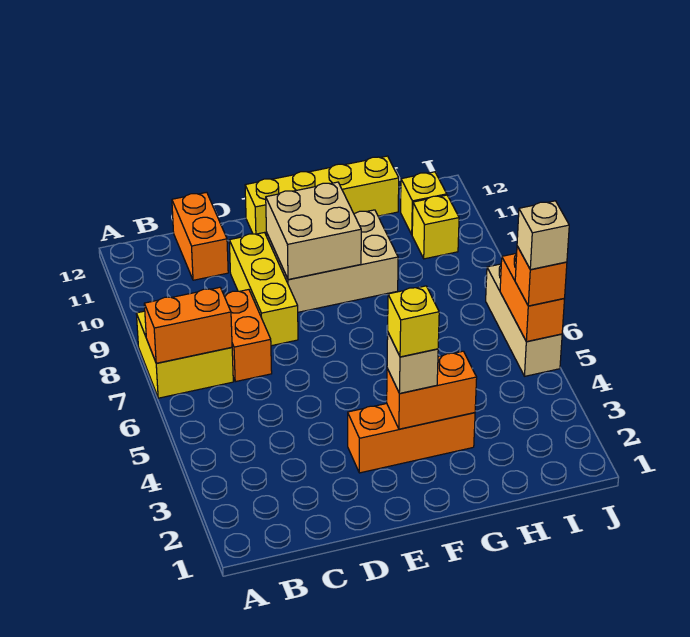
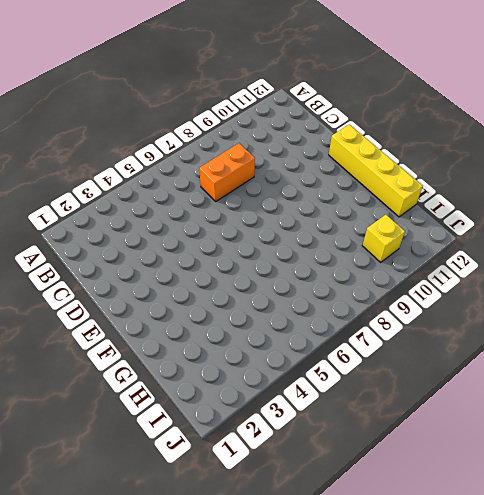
none -> yellow 2x2 brick [136,311,233,398]
none -> orange 1x2 brick [172,192,228,280]
none -> yellow 1x3 brick [229,233,298,346]

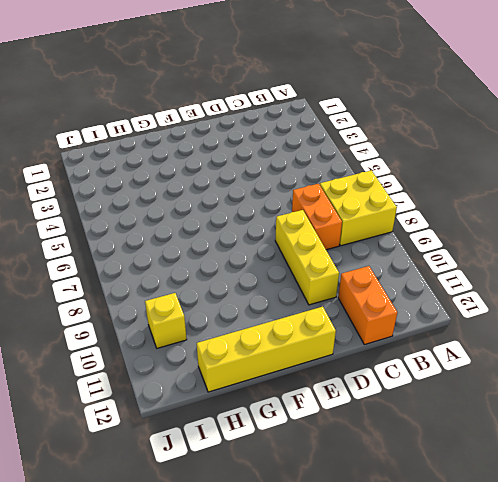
none -> orange 1x3 brick [348,404,475,473]
none -> tan 2x3 brick [267,210,398,312]
none -> yellow 1x1 brick [401,172,447,234]

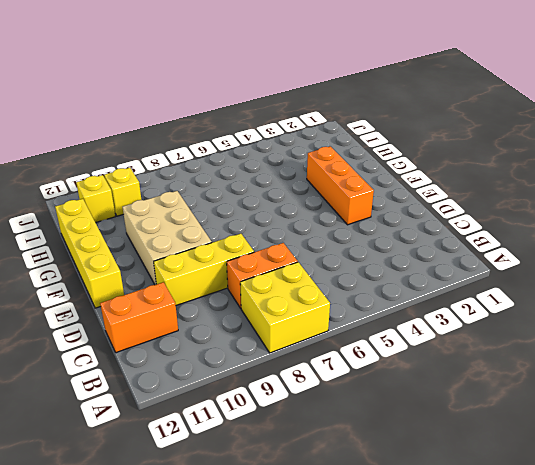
none -> tan 1x3 brick [486,264,562,376]
none -> orange 1x2 brick [144,287,232,363]
none -> tan 2x2 brick [266,182,361,280]

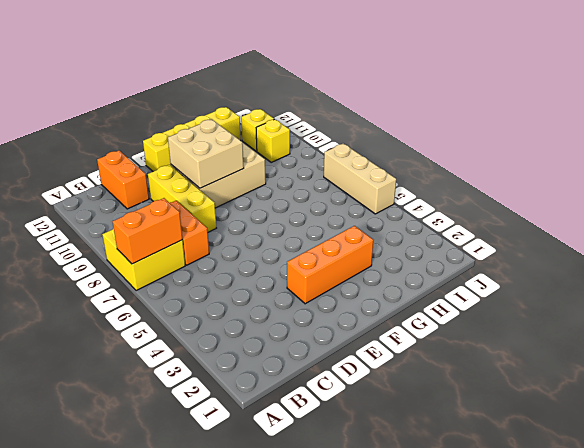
none -> orange 1x2 brick [387,351,477,429]
none -> orange 1x2 brick [500,253,564,342]
none -> tan 1x1 brick [387,333,438,394]

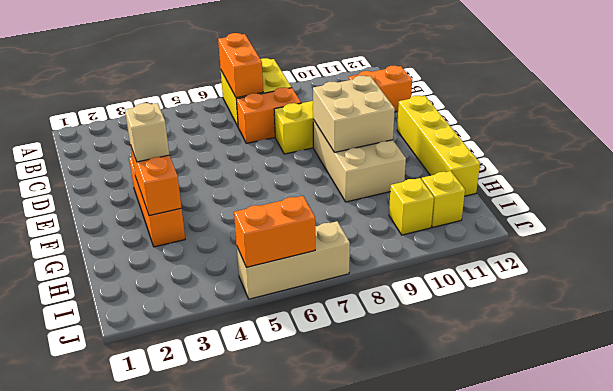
none -> orange 1x1 brick [515,246,567,306]
none -> yellow 1x1 brick [388,286,439,357]
none -> tan 1x1 brick [517,201,569,270]

